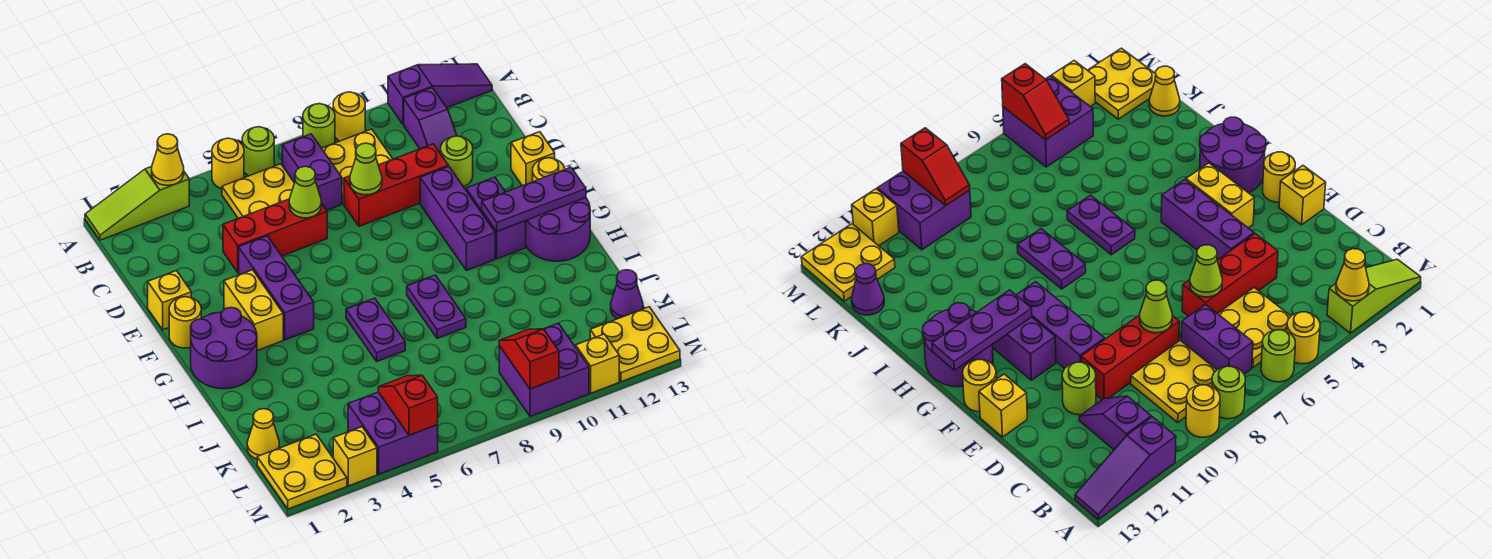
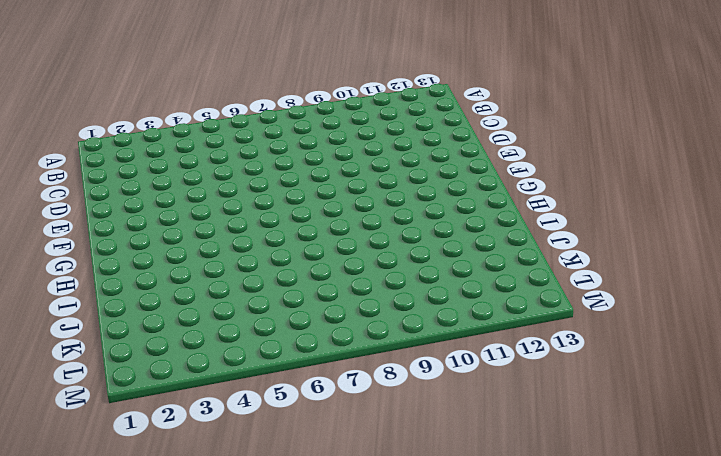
none -> lime 1x3 slope [85,167,189,240]
none -> yellow 1x1 round brick [212,138,244,189]
none -> lime 1x1 round brick [242,127,274,176]
none -> lime 1x1 round brick [303,104,335,148]

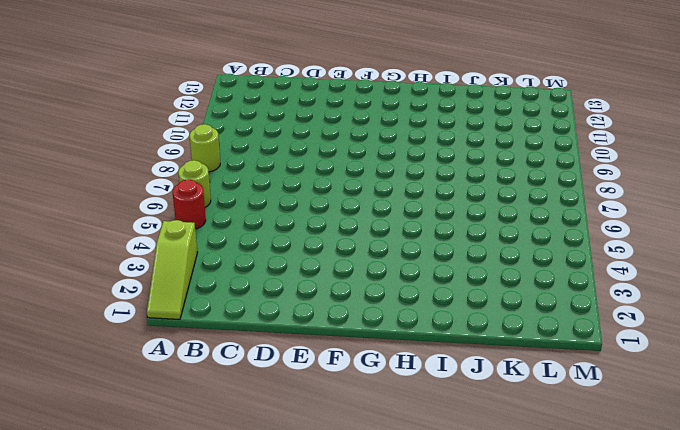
red 1x1 round brick [173,179,206,229] -> yellow 1x1 round brick [212,138,244,189]
none -> yellow 1x1 round brick [333,92,365,141]
none -> purple 1x3 slope [388,64,492,124]
none -> yellow 2x2 plate [222,164,294,218]
none -> purple 1x2 brick [282,134,342,210]

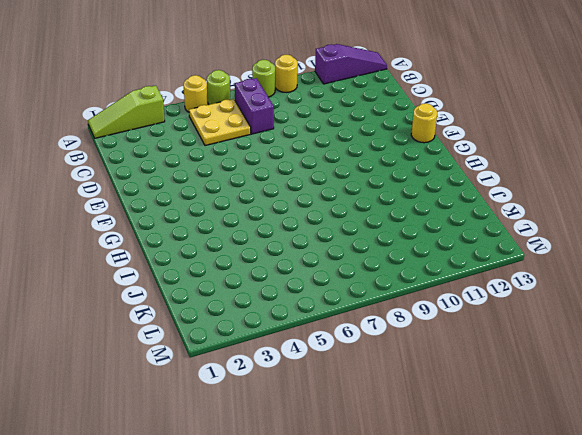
none -> yellow 2x2 plate [322,129,392,204]
none -> purple 1x2 slope [404,88,457,154]
none -> red 1x3 brick [223,199,327,273]
none -> red 1x3 brick [344,144,448,226]

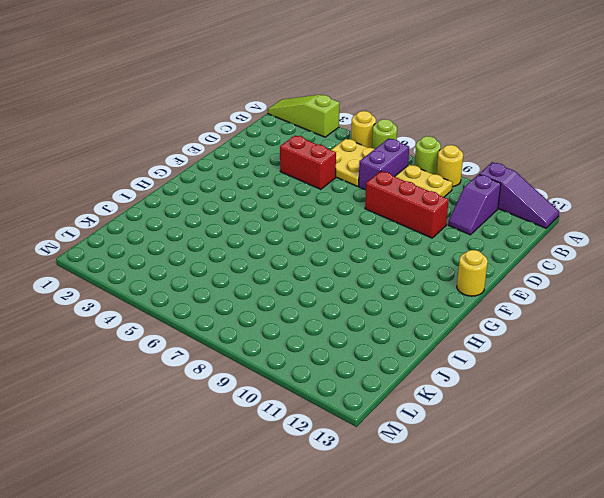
red 1x2 brick [280,135,336,189] -> red 1x3 brick [223,199,327,273]
none -> lime 1x1 round brick [441,136,473,187]
none -> yellow 1x1 brick [148,271,191,330]
none -> purple 1x3 brick [239,236,314,340]
none -> purple 1x3 brick [420,166,495,271]

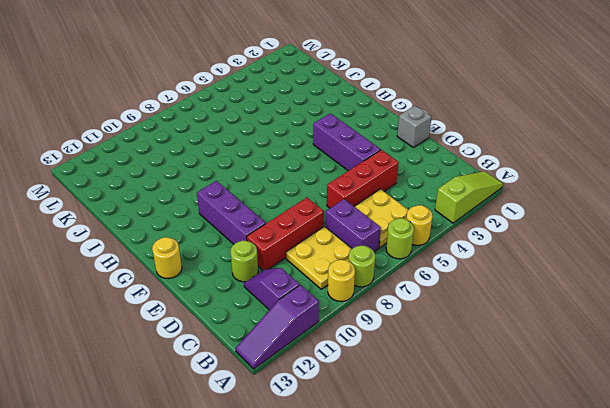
grey 1x1 brick [397,106,432,148] -> yellow 1x1 brick [148,271,191,330]
none -> yellow 1x1 brick [511,132,555,186]
none -> yellow 1x1 round brick [169,297,201,348]
none -> yellow 1x2 brick [224,270,283,351]
none -> purple 1x2 brick [466,177,526,259]

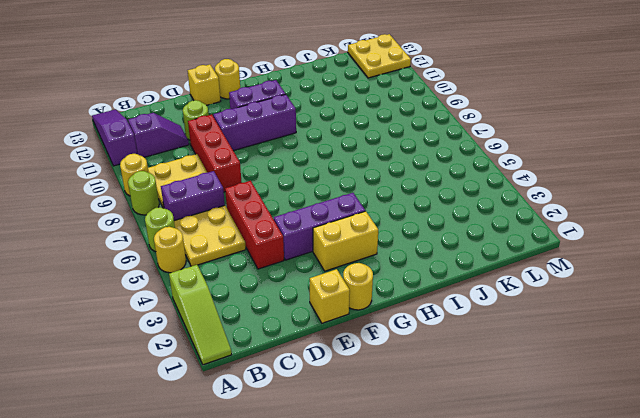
none -> purple 2x2 round brick [191,307,257,389]
none -> purple 2x2 round brick [526,198,590,261]
none -> purple 1x2 plate [346,298,405,361]
none -> purple 1x2 plate [407,275,466,338]

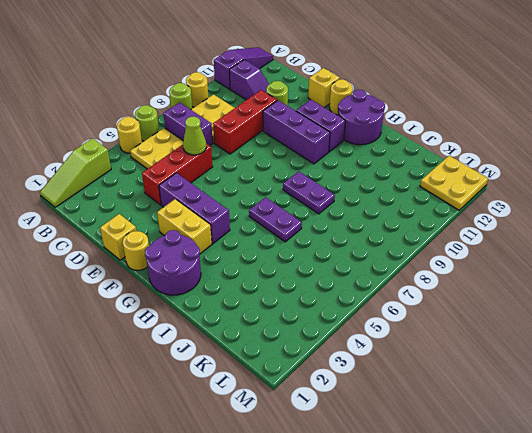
none -> yellow 1x1 cone [247,409,279,459]
none -> purple 1x1 cone [611,270,643,319]
none -> yellow 2x2 plate [257,434,347,509]
none -> purple 2x2 brick [348,392,438,474]

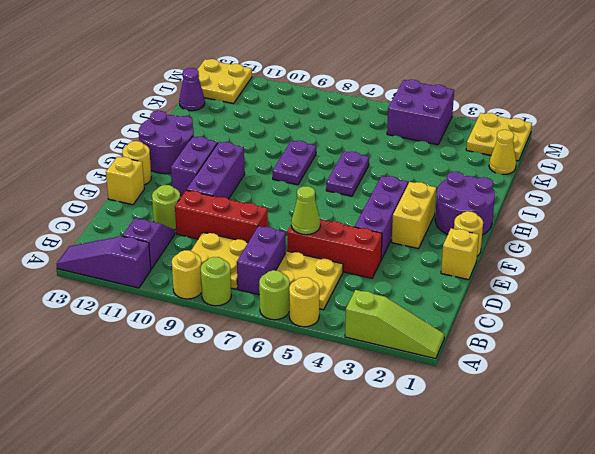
none -> purple 2x2 brick [499,323,589,416]
none -> yellow 1x1 brick [333,427,377,486]
none -> yellow 1x1 brick [576,334,619,393]
none -> yellow 1x1 cone [152,134,184,185]

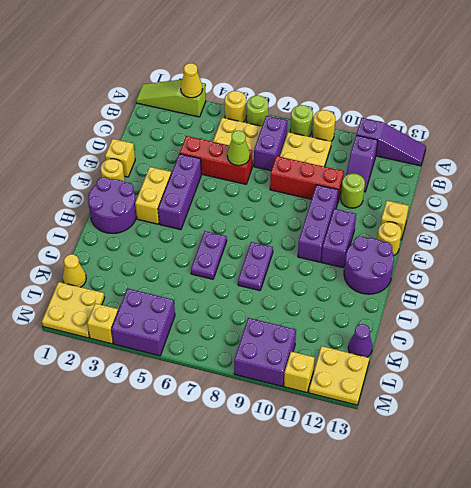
none -> lime 1x1 cone [350,143,382,195]
none -> purple 1x3 plate [482,167,586,231]
none -> red 1x2 slope [378,375,438,435]
none -> red 1x2 slope [499,329,559,389]

